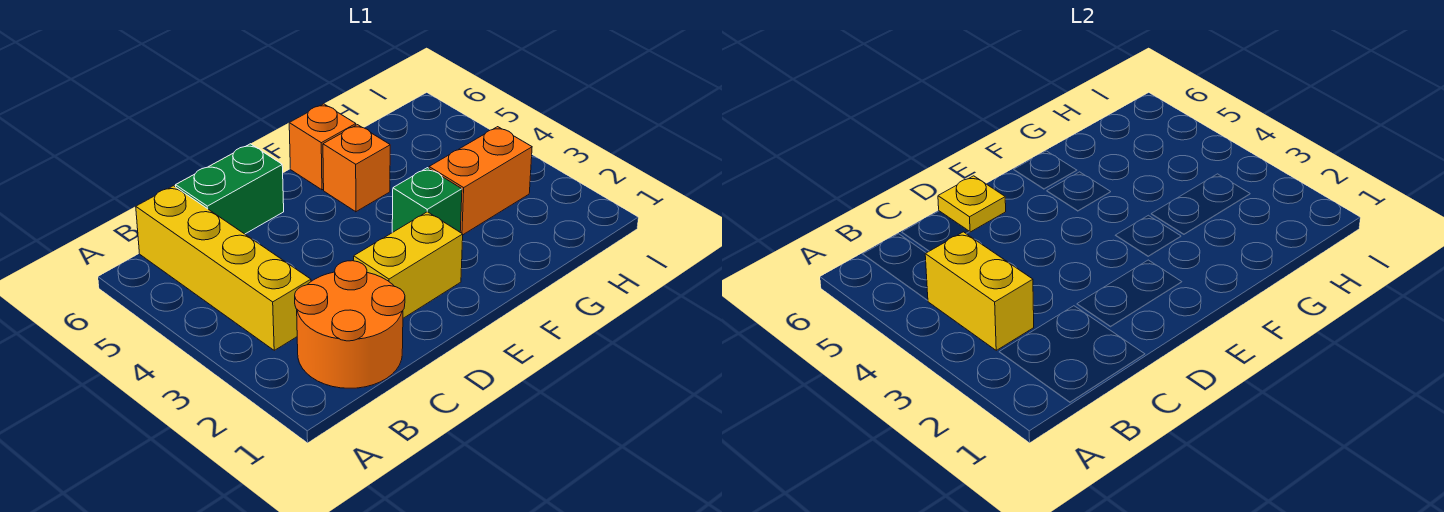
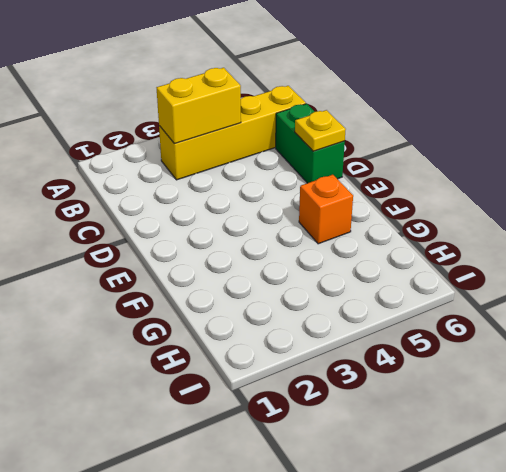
none -> orange 2x2 round brick [295,261,405,388]
none -> yellow 1x2 brick [354,212,463,318]

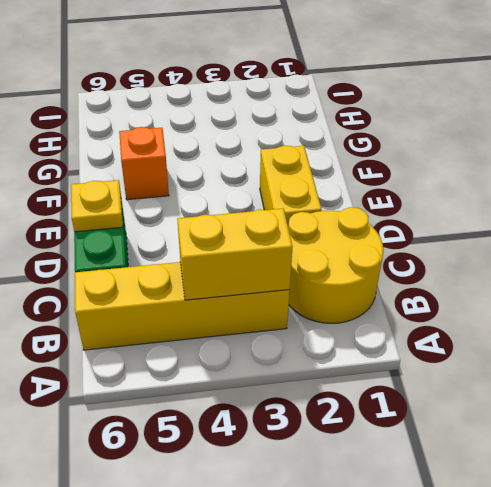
yellow 2x2 round brick [288,207,383,323] -> orange 2x2 round brick [295,261,405,388]
none -> green 1x1 brick [392,168,462,232]
none -> orange 1x1 brick [289,104,356,190]

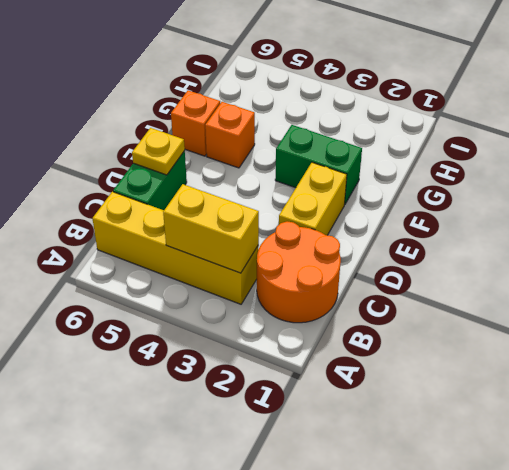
green 1x2 brick [275,125,362,205] -> green 1x1 brick [392,168,462,232]
none -> orange 1x2 brick [429,127,532,235]

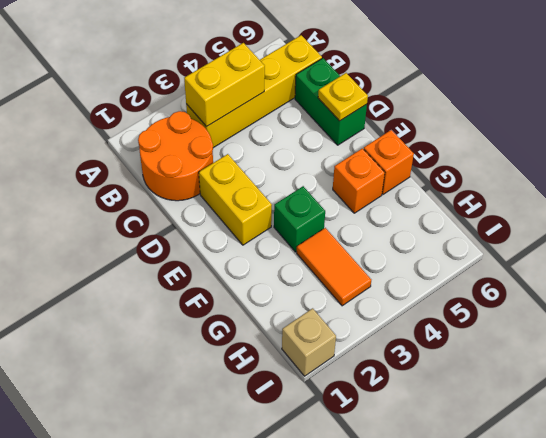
orange 1x2 tile [297,228,371,306] -> orange 1x2 brick [429,127,532,235]
tan 1x1 brick [282,308,336,376] -> none

